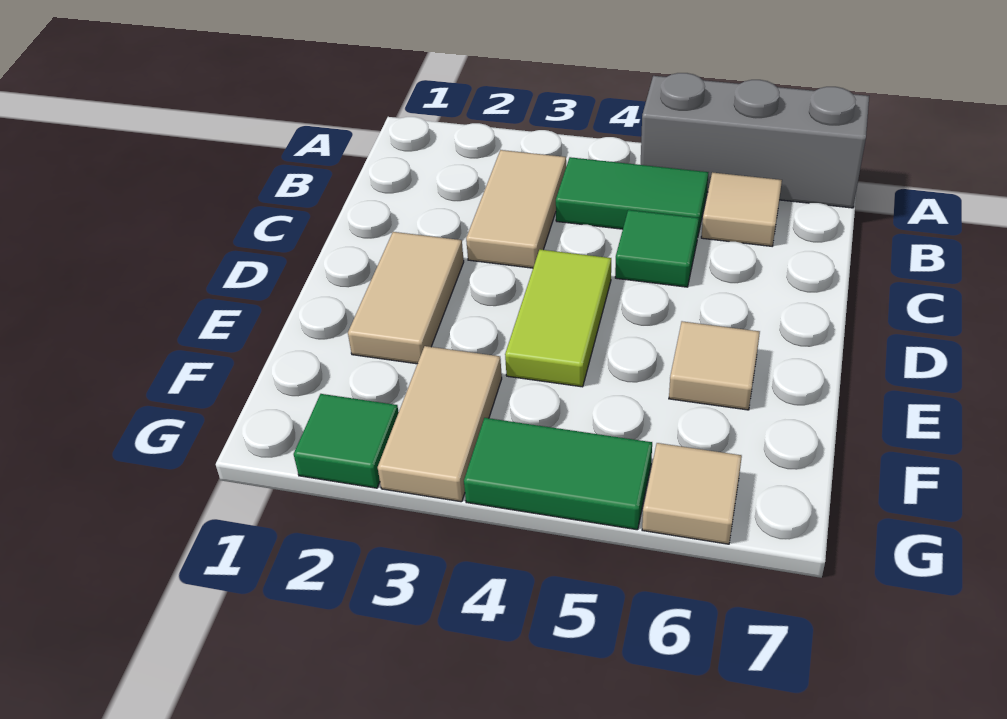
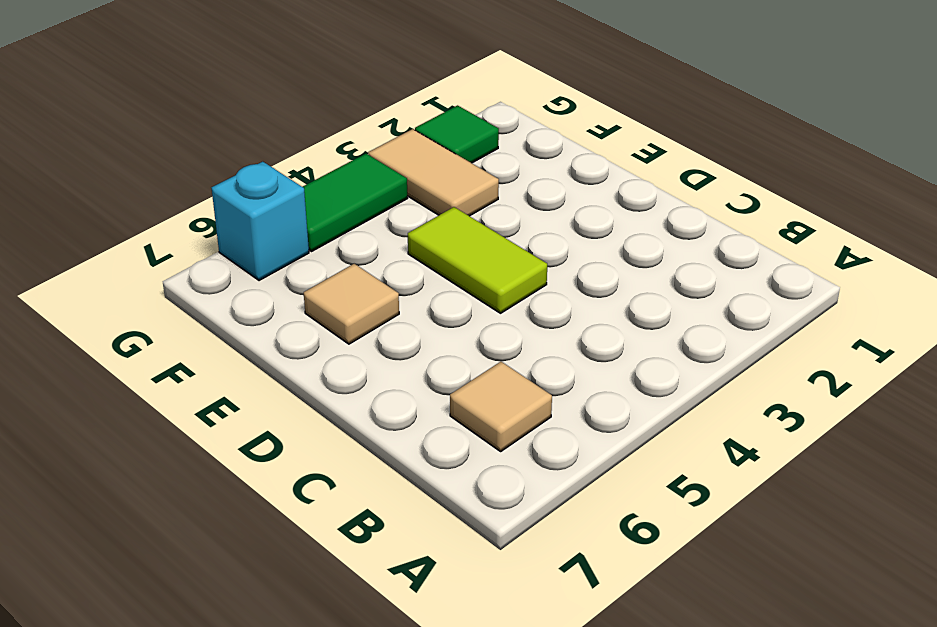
cyan 1x1 brick [212,162,309,281] -> tan 1x1 tile [642,443,742,544]
none -> grey 1x3 brick [641,73,869,208]
none -> tan 1x2 tile [466,150,566,268]
none -> green 1x2 tile [556,157,708,234]

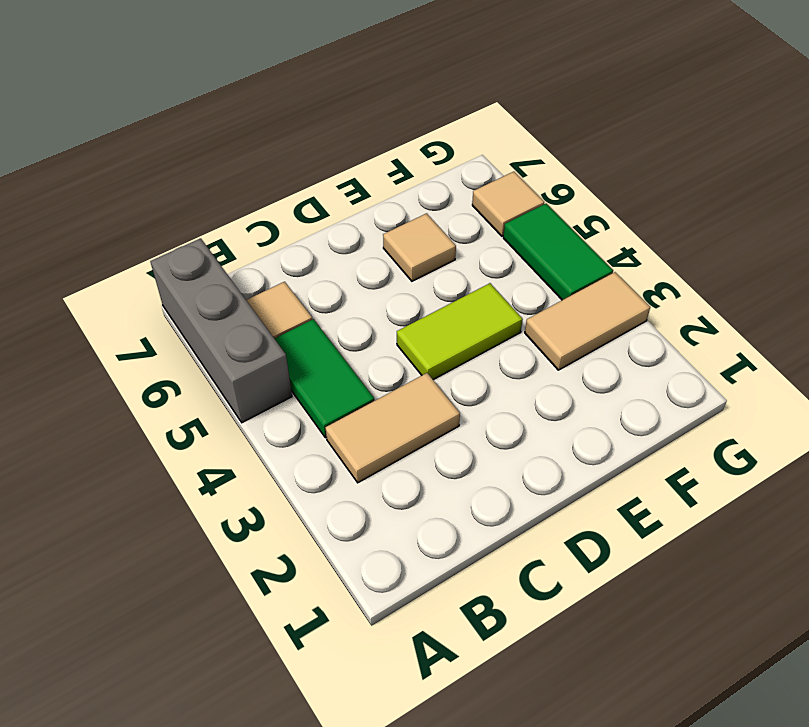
none -> green 1x1 tile [615,210,699,287]
none -> tan 1x2 tile [348,232,464,364]
none -> green 1x1 tile [294,394,399,488]

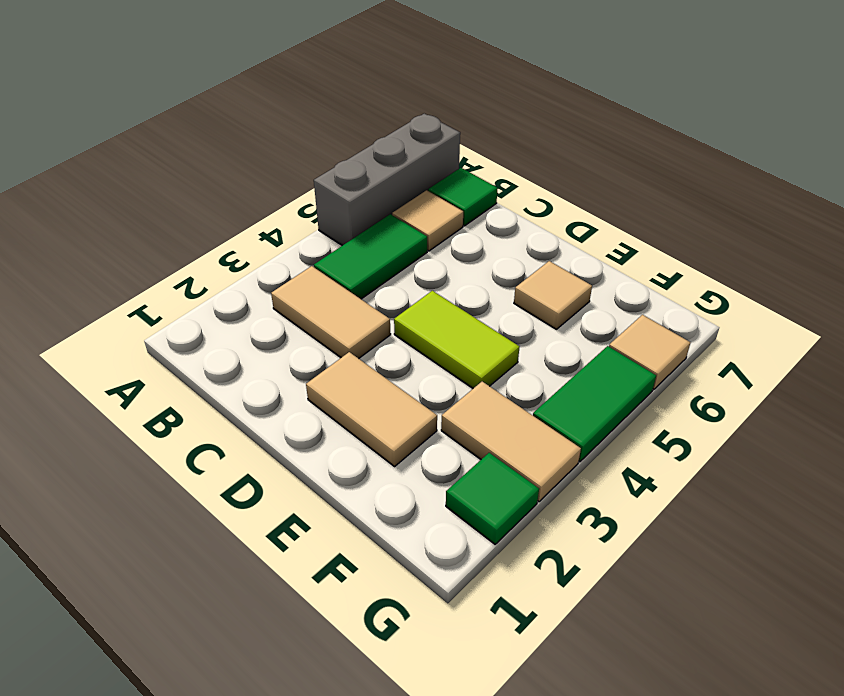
green 1x1 tile [428,168,498,226] -> green 1x1 tile moved to [615,210,699,287]

